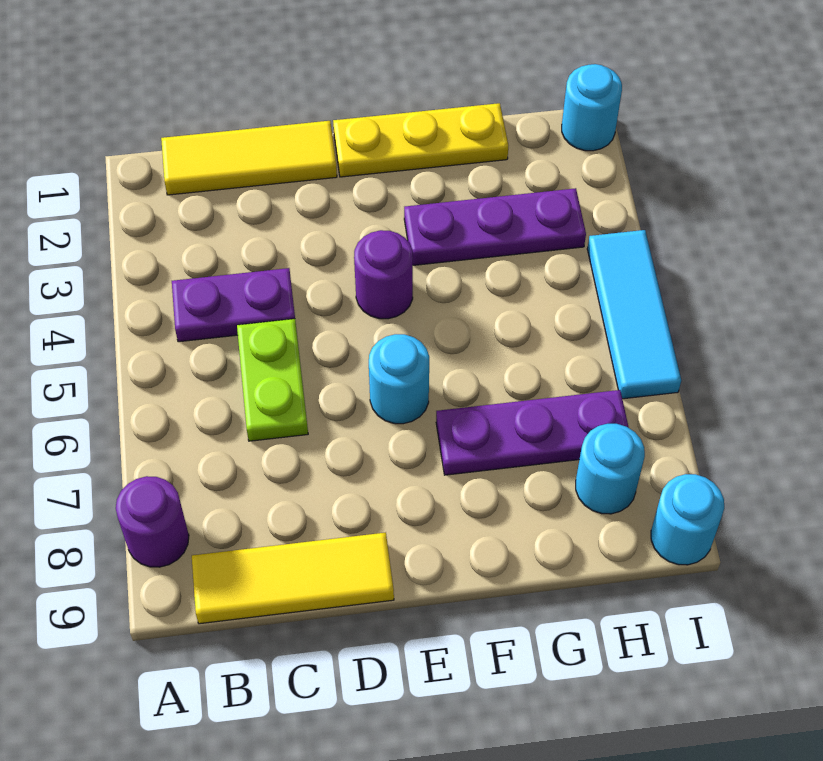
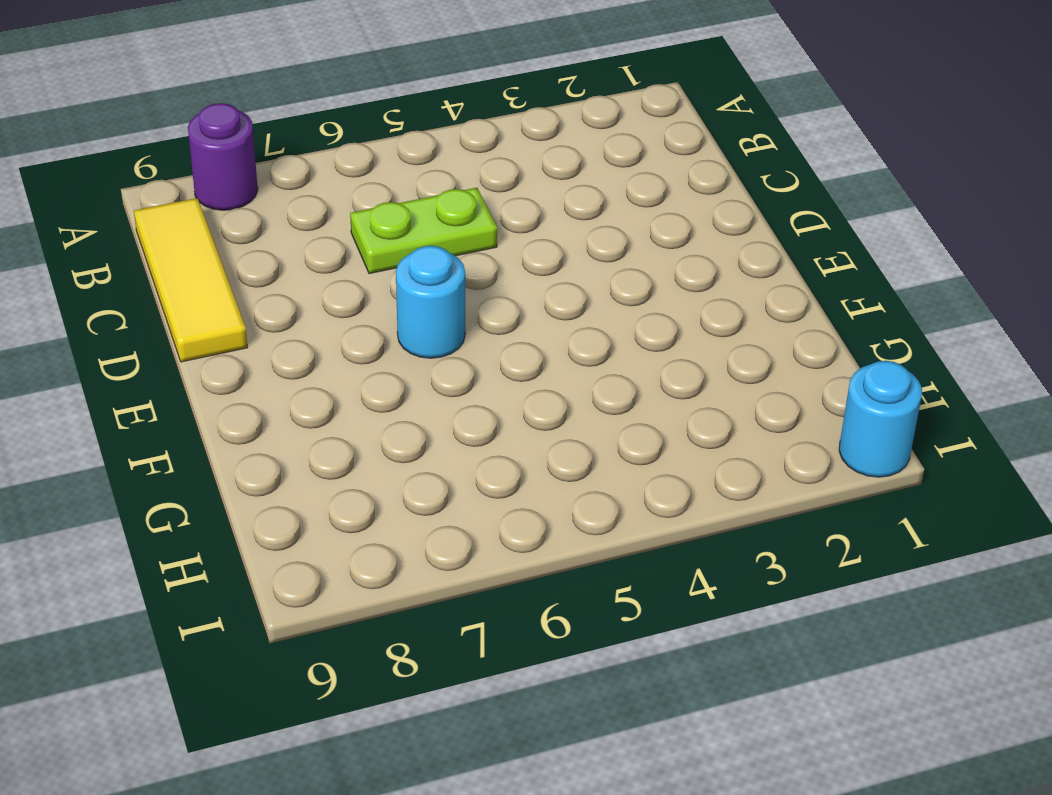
none -> yellow 1x3 tile [161,121,337,195]
none -> purple 1x2 plate [172,268,295,342]
none -> yellow 1x3 plate [333,103,508,177]

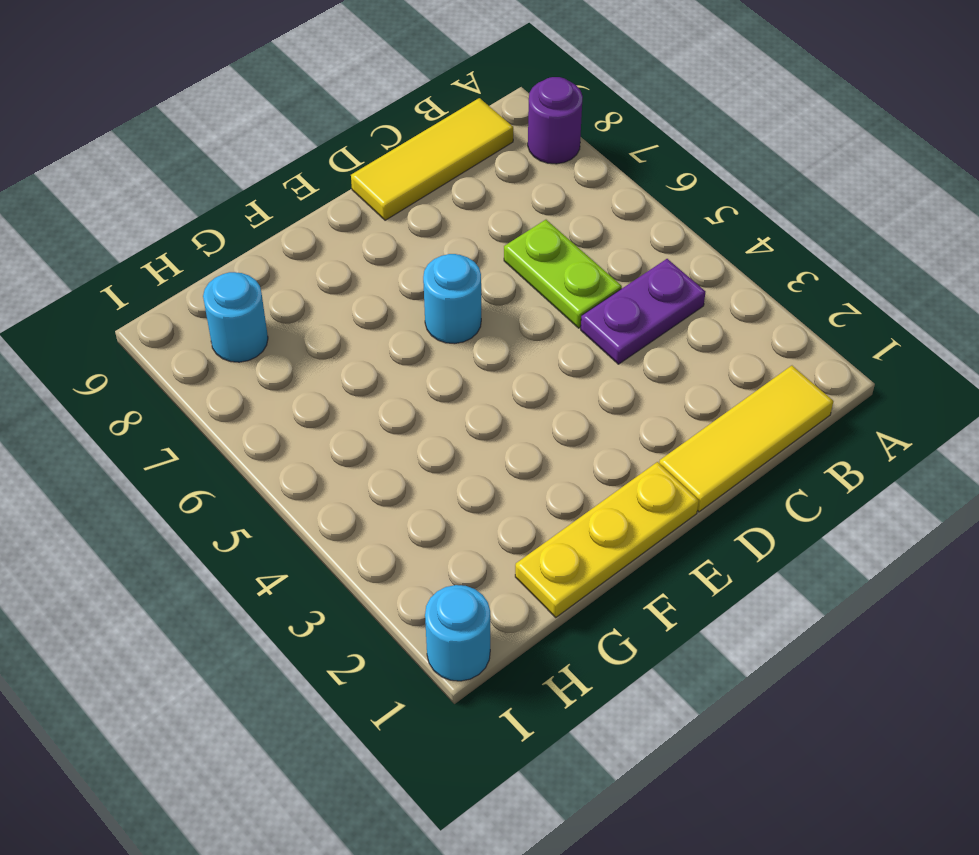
none -> purple 1x1 round brick [354,230,413,319]
none -> purple 1x3 plate [404,188,586,265]
none -> purple 1x3 plate [436,390,629,475]

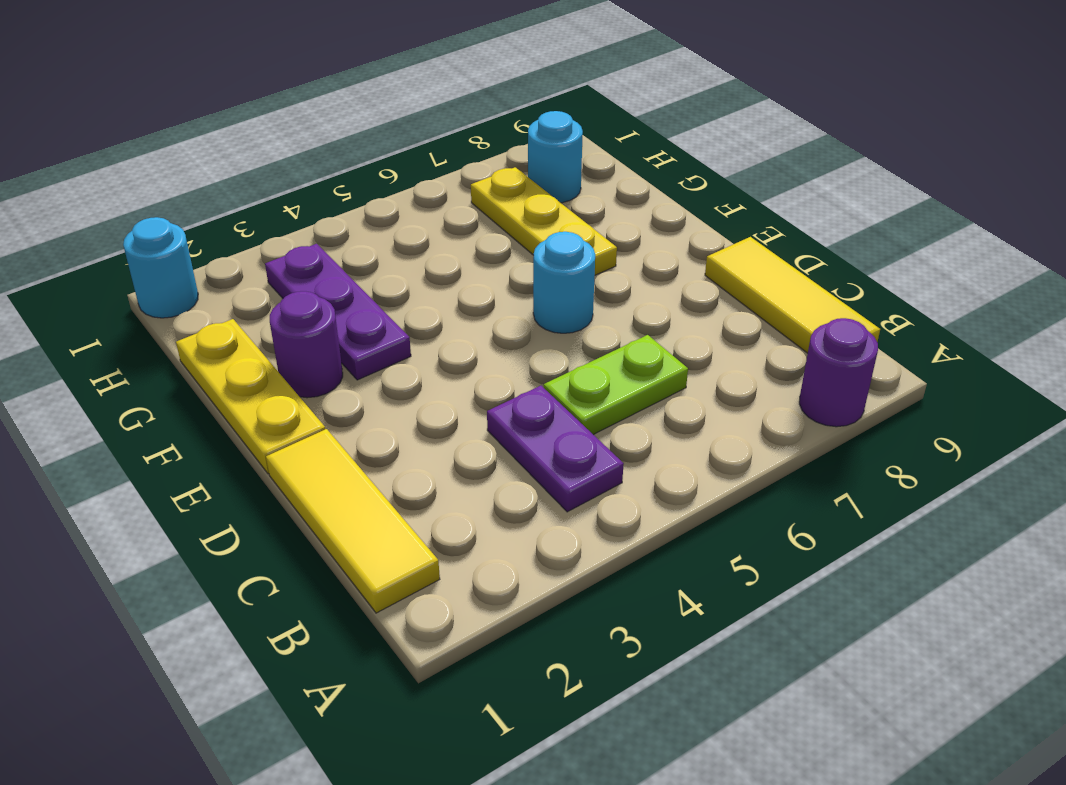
purple 1x1 round brick [270,291,343,398] -> purple 1x1 round brick moved to [354,230,413,319]
yellow 1x3 plate [471,167,617,275] -> purple 1x3 plate [436,390,629,475]
none -> cyan 1x3 tile [587,230,681,399]
none -> cyan 1x1 round brick [651,474,724,565]

